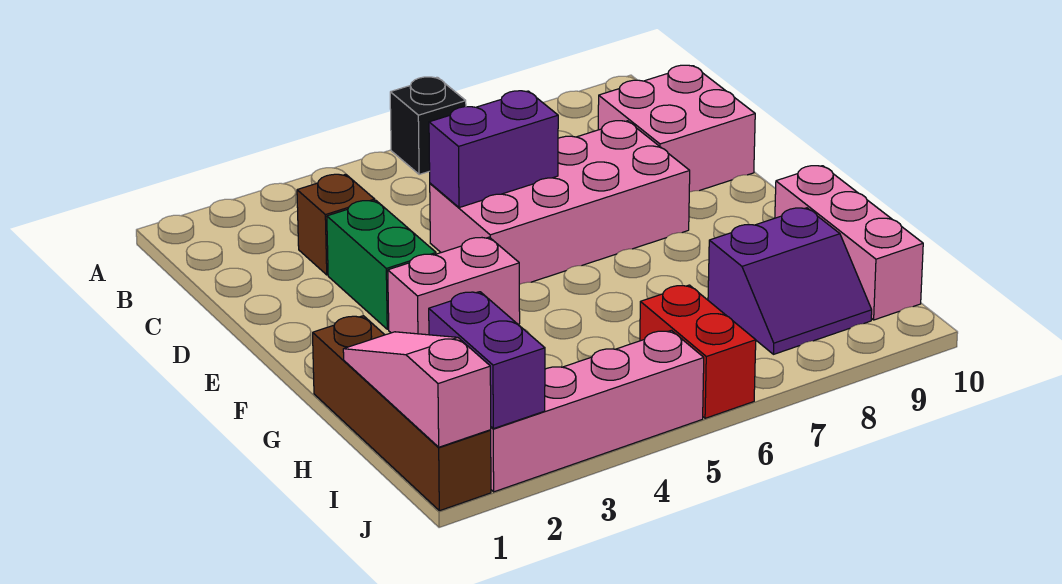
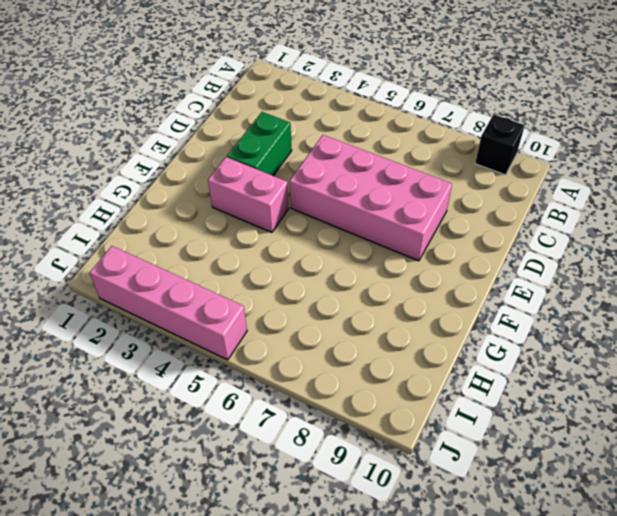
black 1x1 brick [475,114,525,175] -> black 1x1 brick moved to [390,77,466,175]
none -> brown 1x1 brick [297,174,375,275]
none -> pink 2x2 brick [598,65,755,192]
none -> brown 1x4 brick [313,316,491,511]

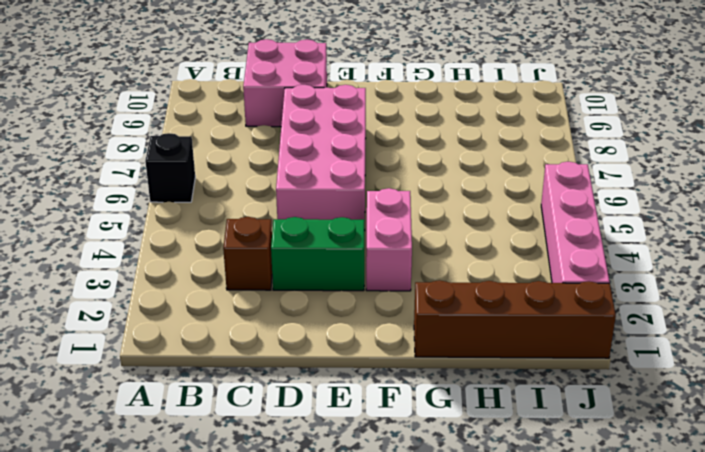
none -> pink 1x3 brick [775,166,923,320]
none -> purple 2x2 slope [708,208,872,354]
none -> red 1x2 brick [640,285,756,418]

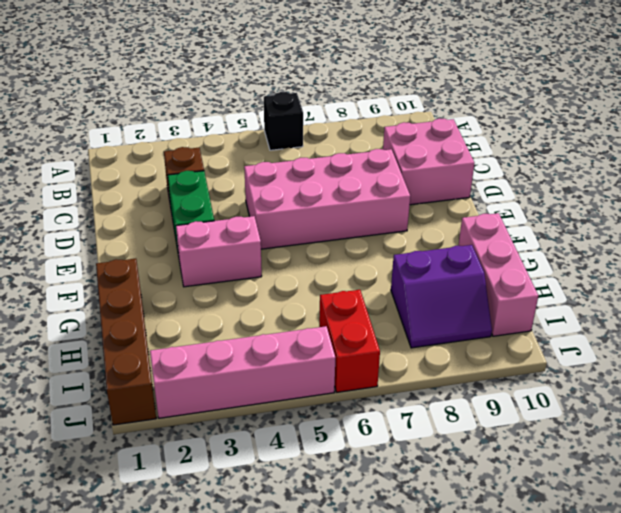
none -> purple 1x2 brick [429,91,558,208]
none -> pink 1x3 slope [343,332,491,447]
none -> purple 1x2 brick [429,292,545,429]

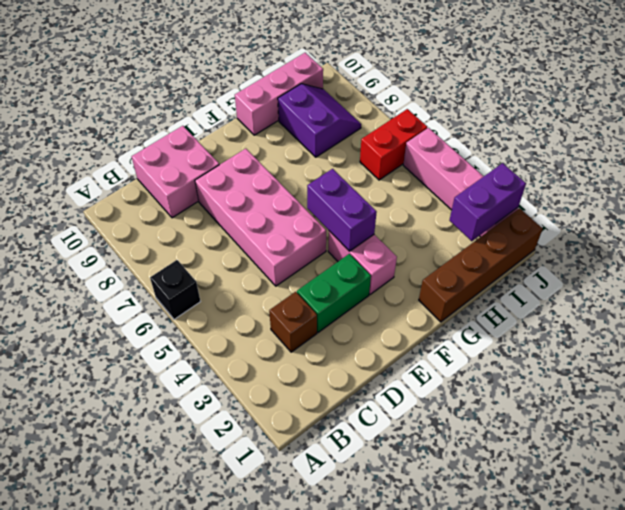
purple 1x2 brick [307,169,377,251] -> purple 1x2 brick moved to [429,91,558,208]
none -> pink 1x3 slope [343,332,491,447]

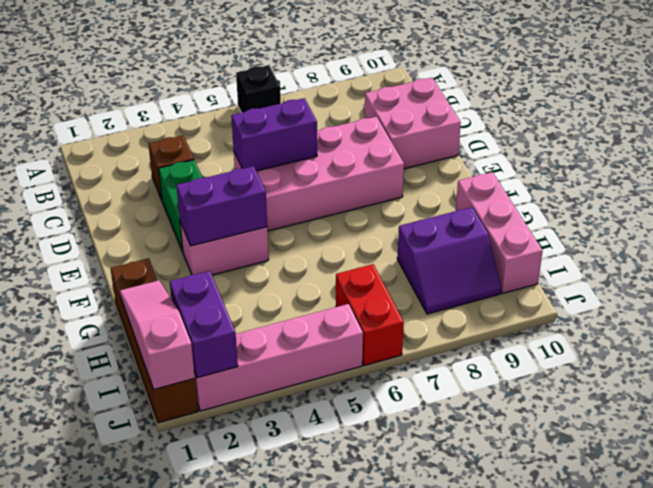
purple 1x2 brick [176,166,267,246] -> none

